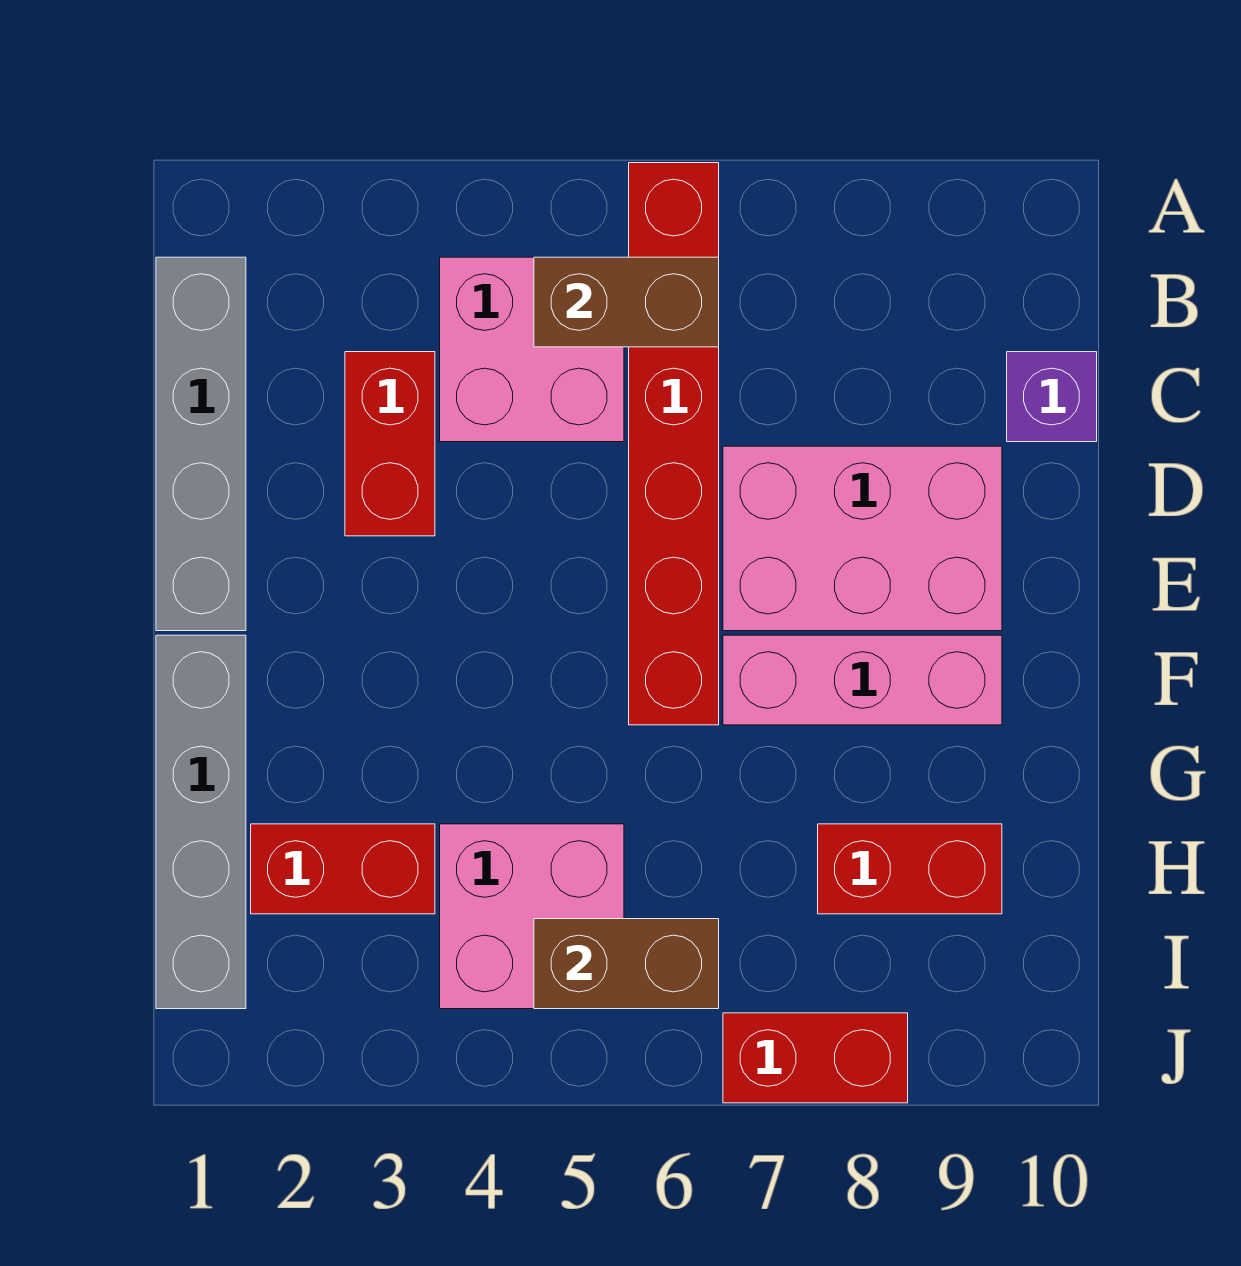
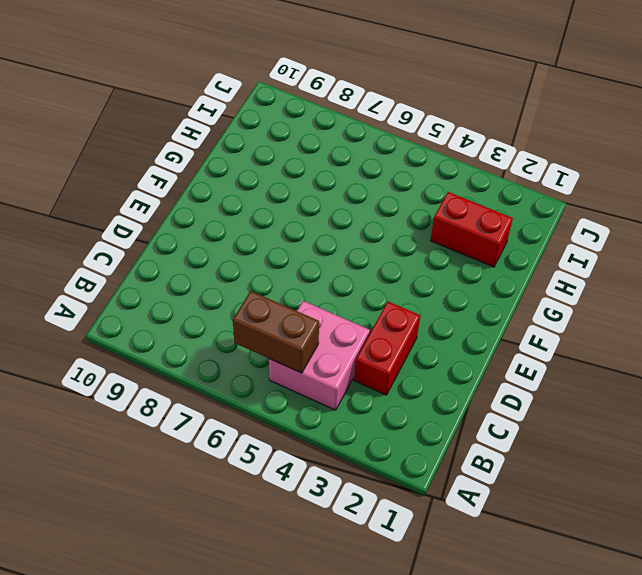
none -> red 1x6 brick [629,163,719,725]
none -> grey 1x4 brick [156,257,246,631]
none -> purple 1x1 brick [1007,352,1097,442]

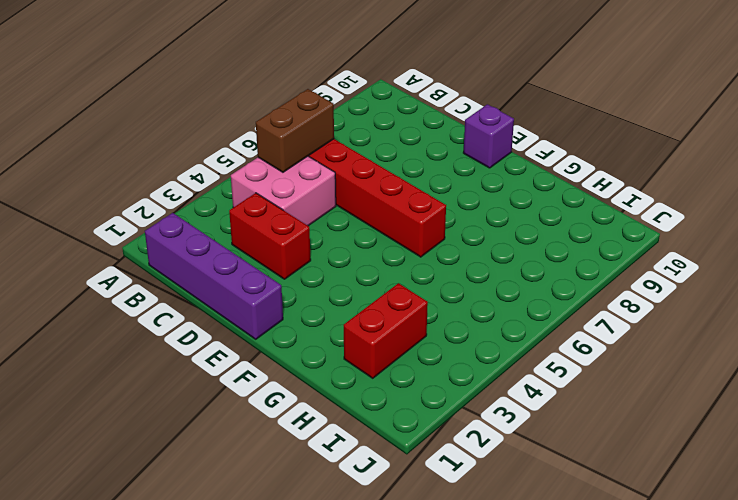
purple 1x4 brick [145,213,283,339] -> grey 1x4 brick [156,257,246,631]
purple 1x1 brick [463,104,514,168] -> purple 1x1 brick moved to [1007,352,1097,442]
none -> pink 2x3 brick [723,446,1002,631]
none -> grey 1x4 brick [156,635,246,1009]
none -> pink 1x3 brick [723,635,1002,725]

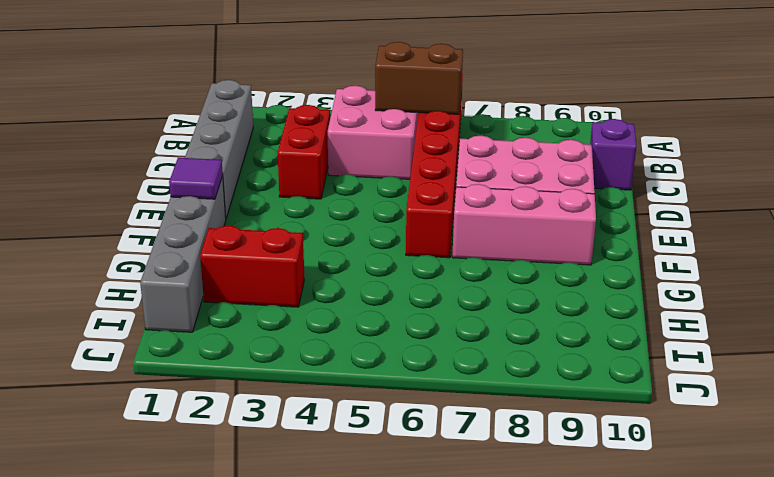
purple 1x1 tile [169,158,223,199] -> none
none -> pink 2x2 brick [440,824,624,1009]
none -> red 1x2 brick [818,824,1002,914]
none -> red 1x2 brick [723,1013,908,1103]

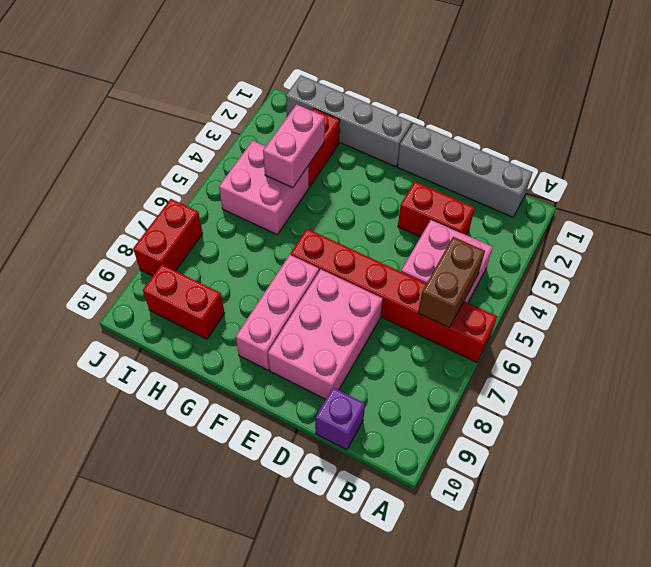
pink 1x2 brick [263,105,325,188] -> none
red 1x2 brick [143,264,225,339] -> red 1x2 brick turned to [818,824,1002,914]
none -> brown 1x2 brick [534,919,719,1009]

